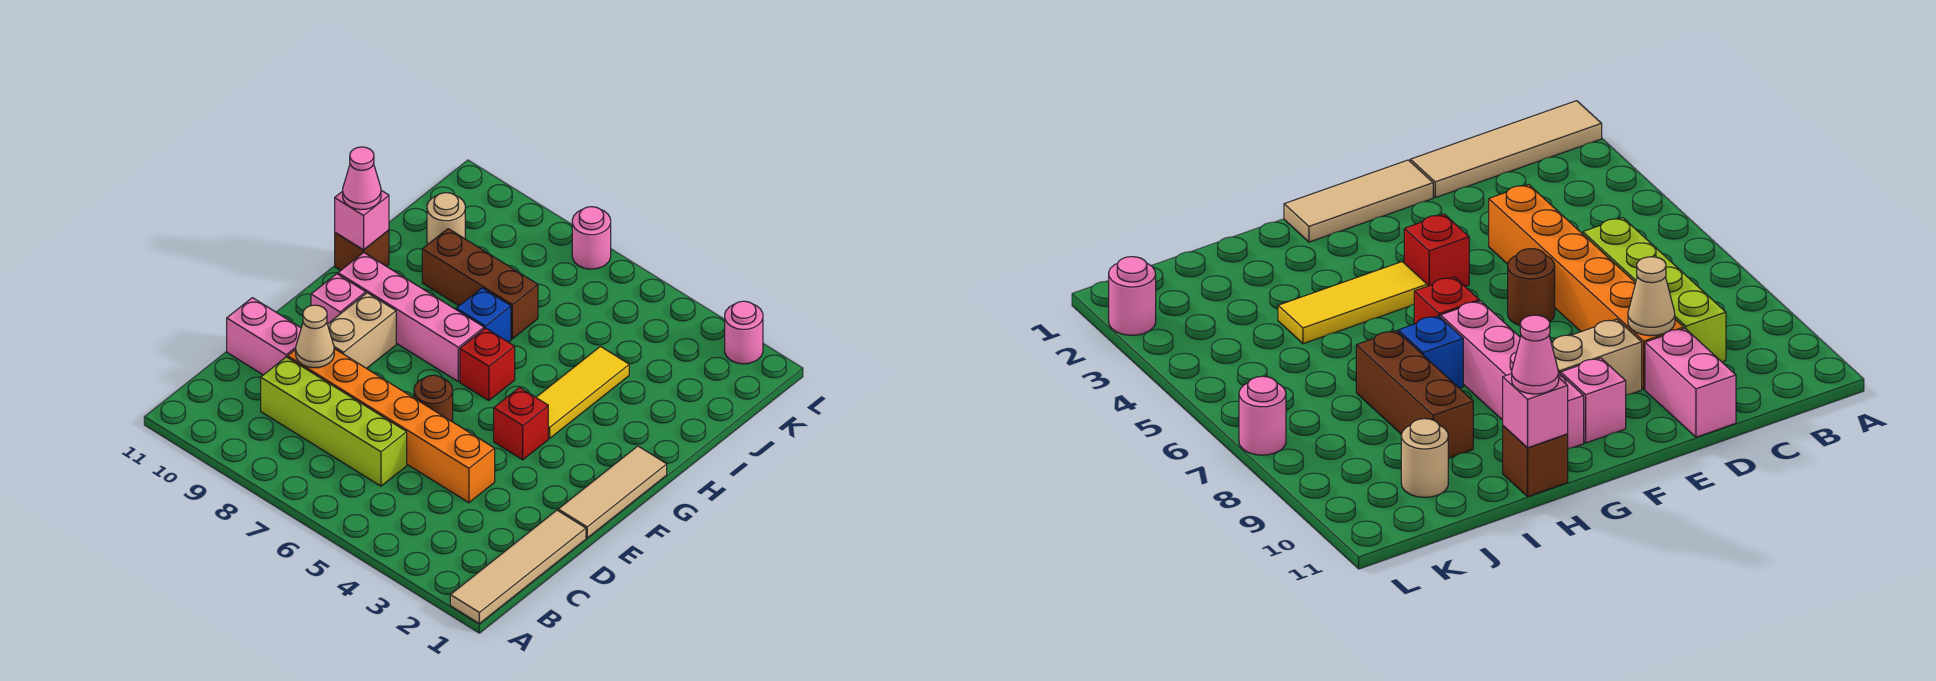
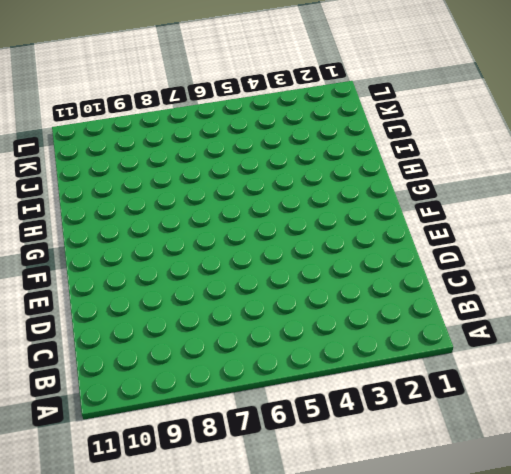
none -> tan 1x4 tile [450,510,586,624]
none -> lime 1x4 brick [261,357,407,486]
none -> orange 1x6 brick [288,349,495,503]

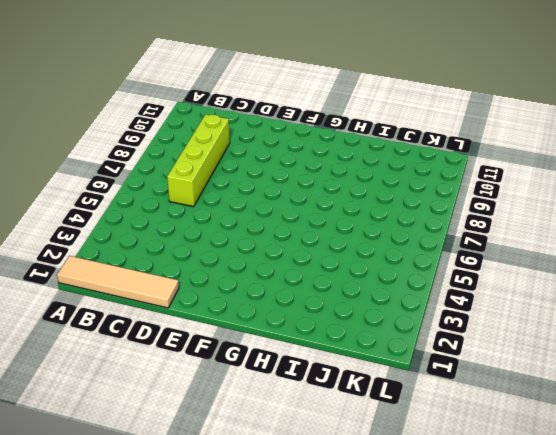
none -> orange 1x6 brick [288,349,495,503]
none -> pink 1x2 brick [227,298,301,375]
none -> tan 1x3 tile [558,446,667,538]

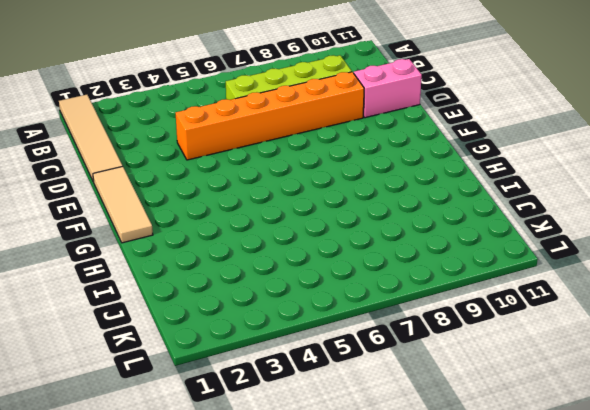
none -> brown 1x1 round brick [414,375,453,422]
none -> tan 1x2 brick [328,293,396,369]
none -> red 1x1 brick [494,388,548,460]

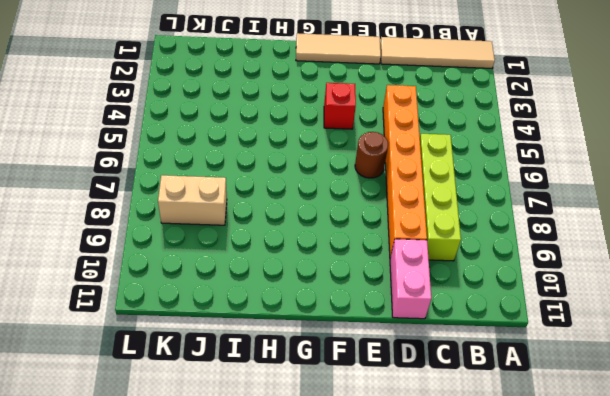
tan 1x2 brick [158,175,227,225] -> tan 1x2 brick moved to [328,293,396,369]
none -> pink 1x1 brick [311,274,366,324]
none -> yellow 1x3 tile [536,346,629,438]
none -> red 1x1 brick [460,328,515,401]

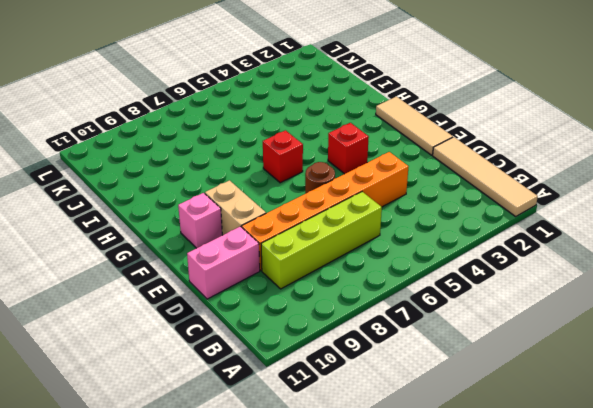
none -> yellow 1x3 tile [536,346,629,438]
none -> pink 1x4 brick [338,252,484,382]
none -> blue 1x1 brick [456,288,511,342]

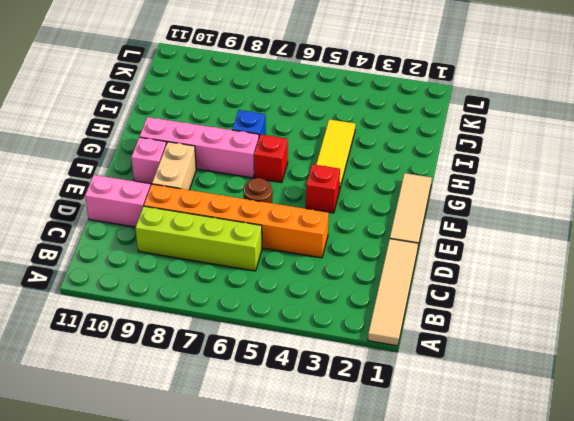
none -> brown 1x1 brick [335,230,389,270]
none -> brown 1x3 brick [422,229,538,339]
none -> tan 1x1 round brick [427,193,465,245]

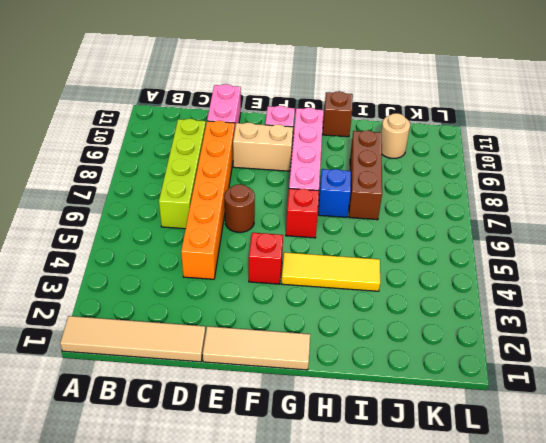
none -> pink 1x1 round brick [725,301,763,364]
none -> pink 1x1 round brick [572,207,611,269]
none -> tan 1x1 cone [296,305,334,368]

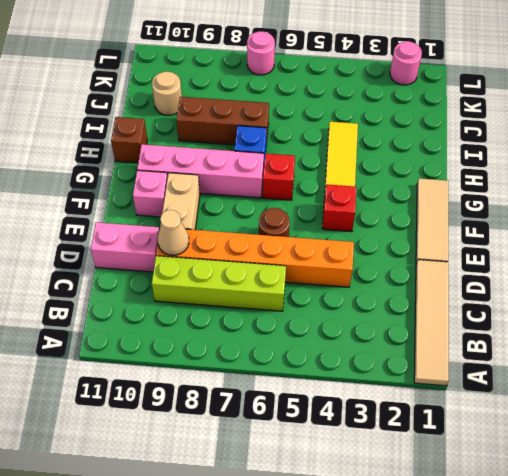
none -> pink 1x1 brick [335,190,389,250]
none -> pink 1x1 cone [343,147,381,210]

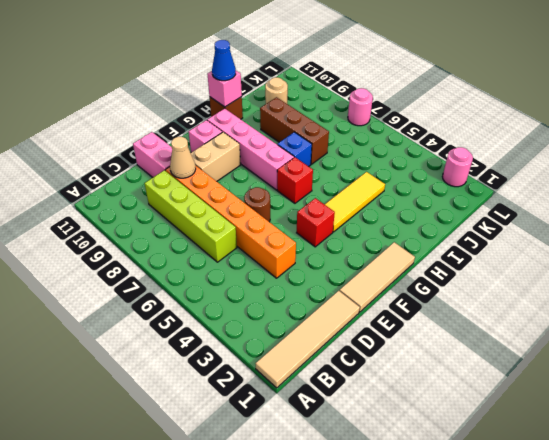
blue 1x1 cone [212,40,236,81] -> pink 1x1 cone [343,147,381,210]

